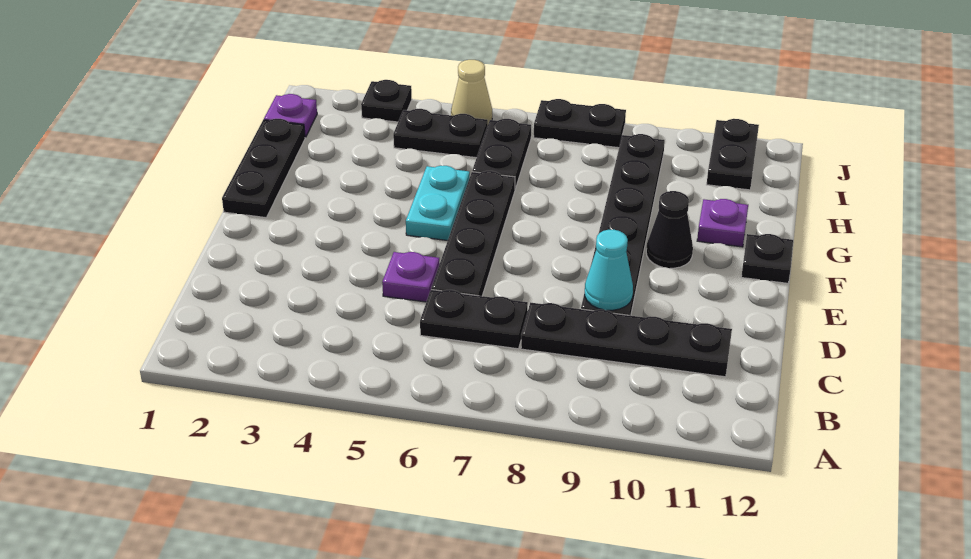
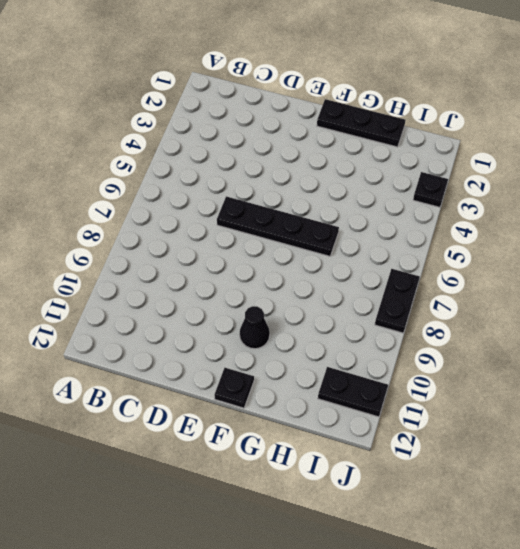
none -> black 1x2 plate [420,290,528,349]
none -> black 1x4 plate [521,302,732,377]
none -> purple 1x1 plate [382,252,440,302]

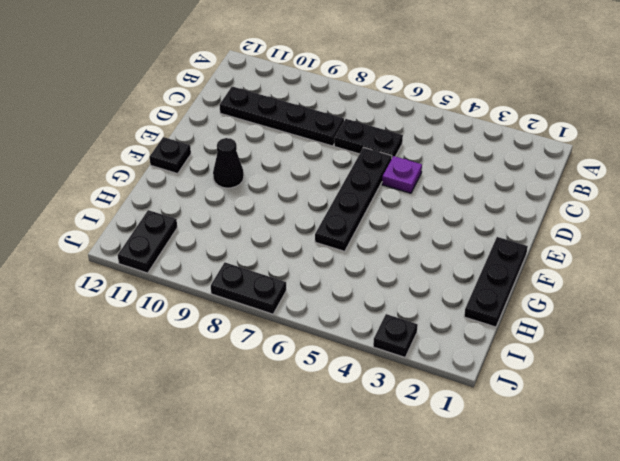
none -> black 1x6 plate [581,134,665,316]
none -> cyan 1x2 plate [406,166,470,241]
none -> purple 1x1 plate [697,199,748,247]

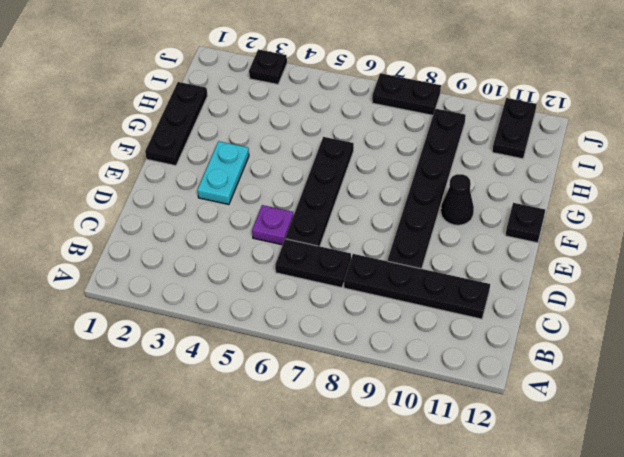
cyan 1x2 plate [197,141,249,205] -> cyan 1x2 plate moved to [406,166,470,241]
none -> purple 1x1 plate [697,199,748,247]
none -> black 1x2 plate [472,119,531,189]
none -> purple 1x1 plate [264,94,317,137]

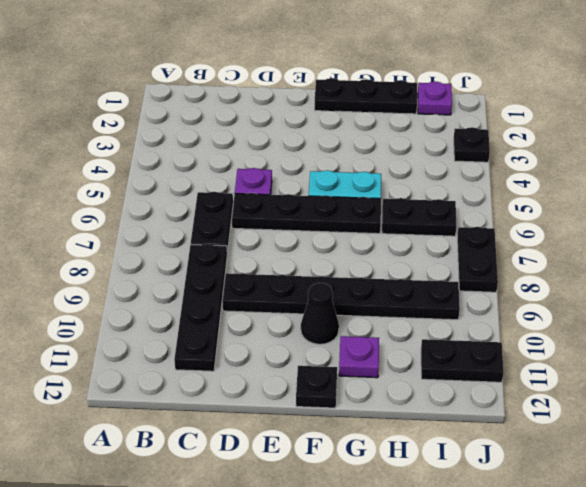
none -> black 1x2 plate [393,109,488,158]
none -> tan 1x1 cone [451,60,492,124]
none -> cyan 1x1 cone [585,230,633,310]

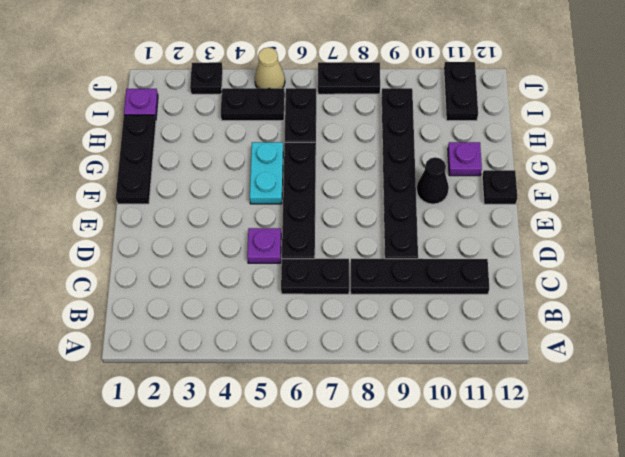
none -> cyan 1x1 cone [585,230,633,310]

